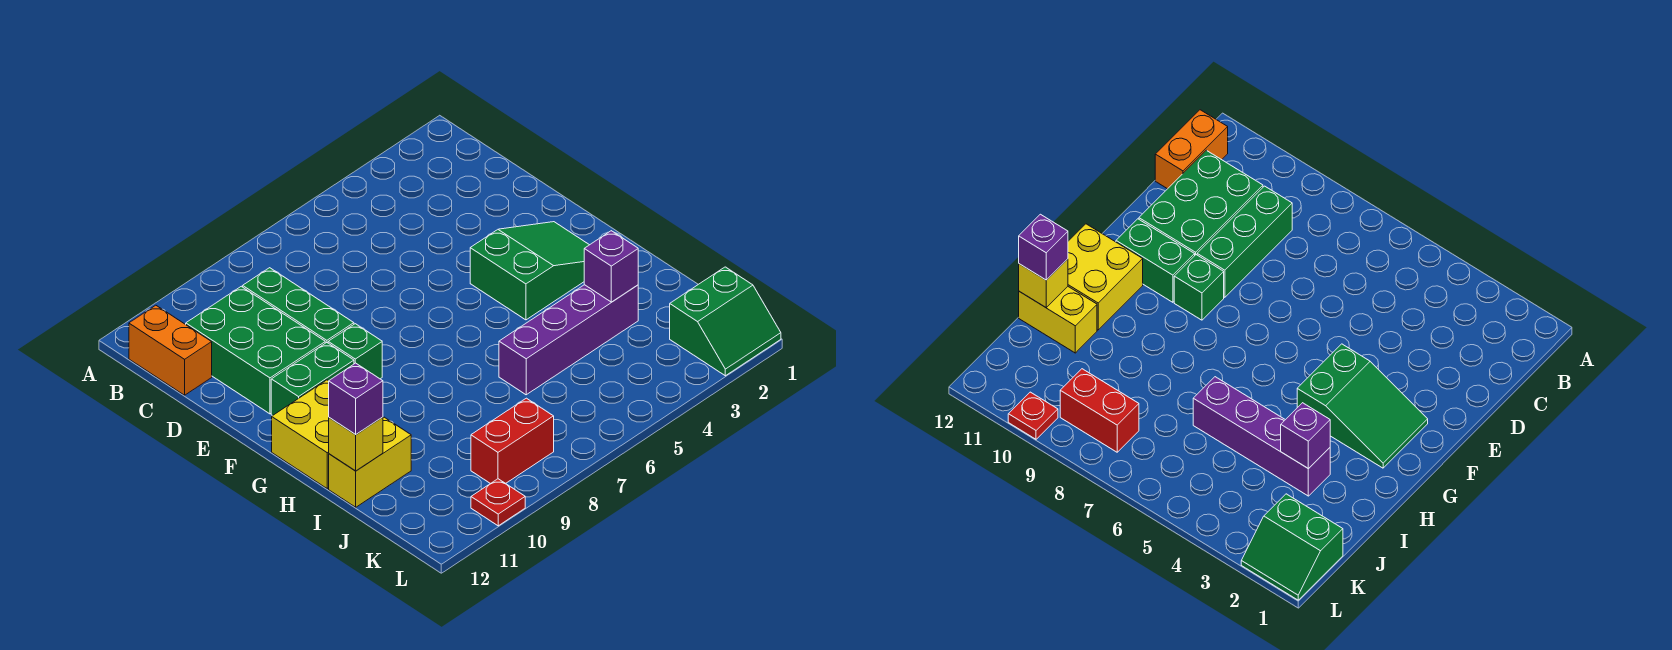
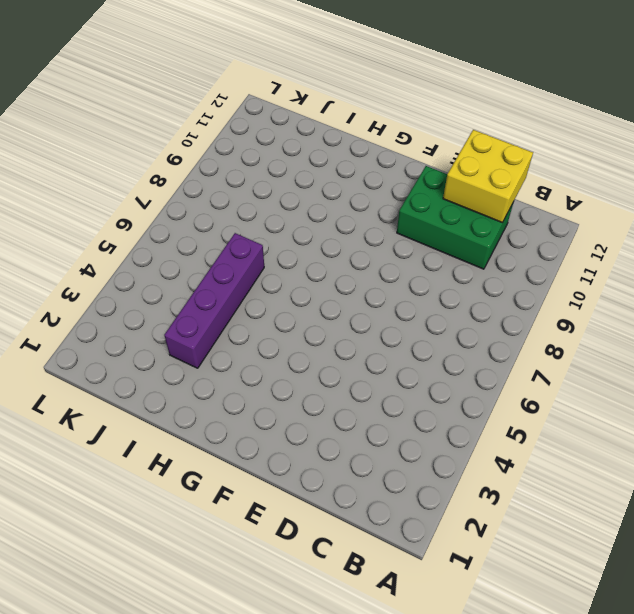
yellow 2x2 brick [443,130,533,223] -> yellow 2x2 brick moved to [272,380,329,488]
none -> orange 1x2 brick [129,305,212,395]
none -> green 1x3 brick [243,268,354,343]
none -> green 2x3 slope [470,222,589,320]

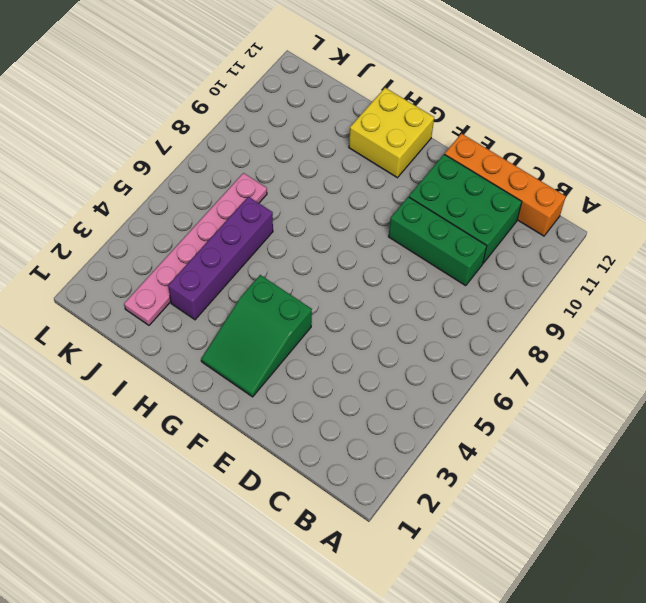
orange 1x4 brick [445,134,566,236] -> orange 1x2 brick [129,305,212,395]
pink 1x6 plate [124,173,267,325] -> none
none -> green 1x1 brick [328,324,382,379]
none -> green 1x2 brick [271,343,354,416]
none -> yellow 1x2 brick [329,417,411,507]

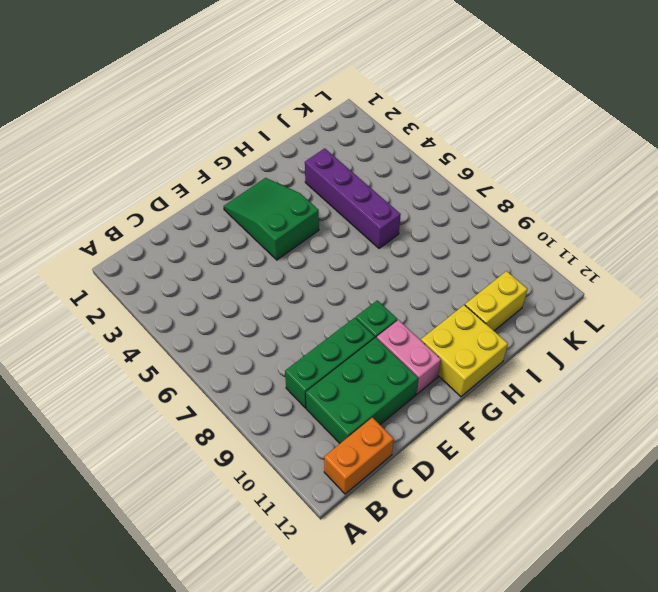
pink 1x2 brick [377,320,441,394] -> green 1x2 brick [271,343,354,416]
yellow 1x2 brick [465,271,527,331] -> yellow 1x2 brick turned to [329,417,411,507]
none -> green 2x2 slope [670,267,781,376]
none -> red 1x2 brick [471,398,554,484]
none -> red 1x1 plate [471,479,525,526]

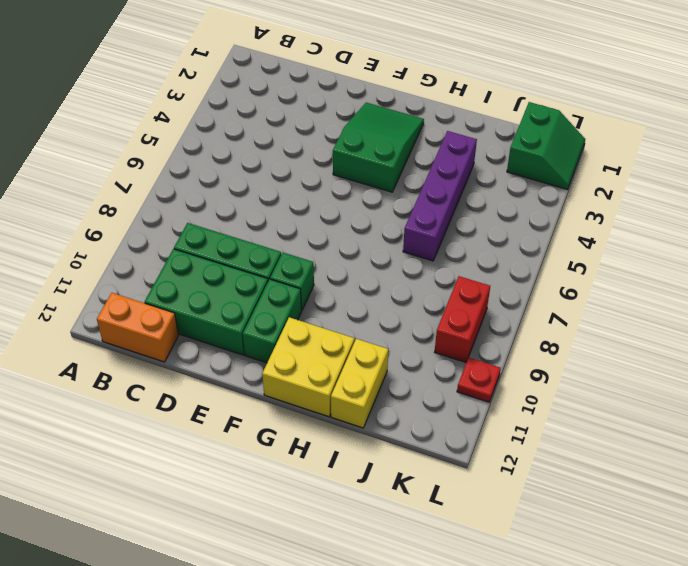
none -> purple 1x1 brick [584,231,638,302]
none -> yellow 1x1 brick [329,417,383,471]
none -> purple 1x1 brick [329,363,383,435]

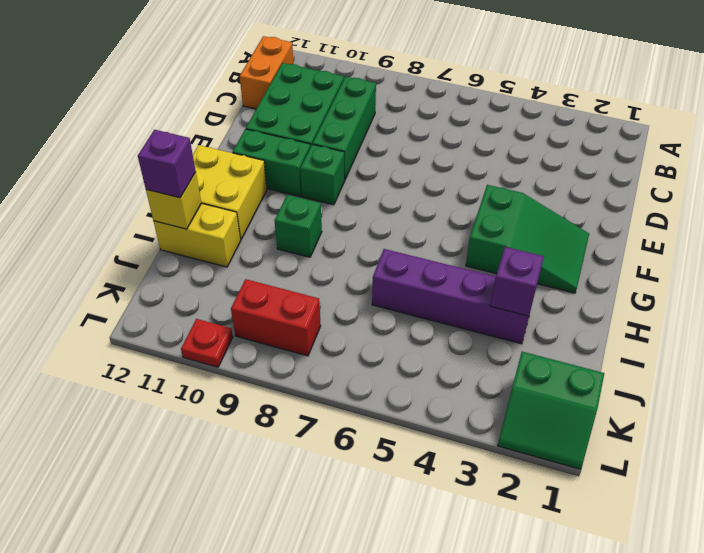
green 1x1 brick [275,195,322,257] -> none

